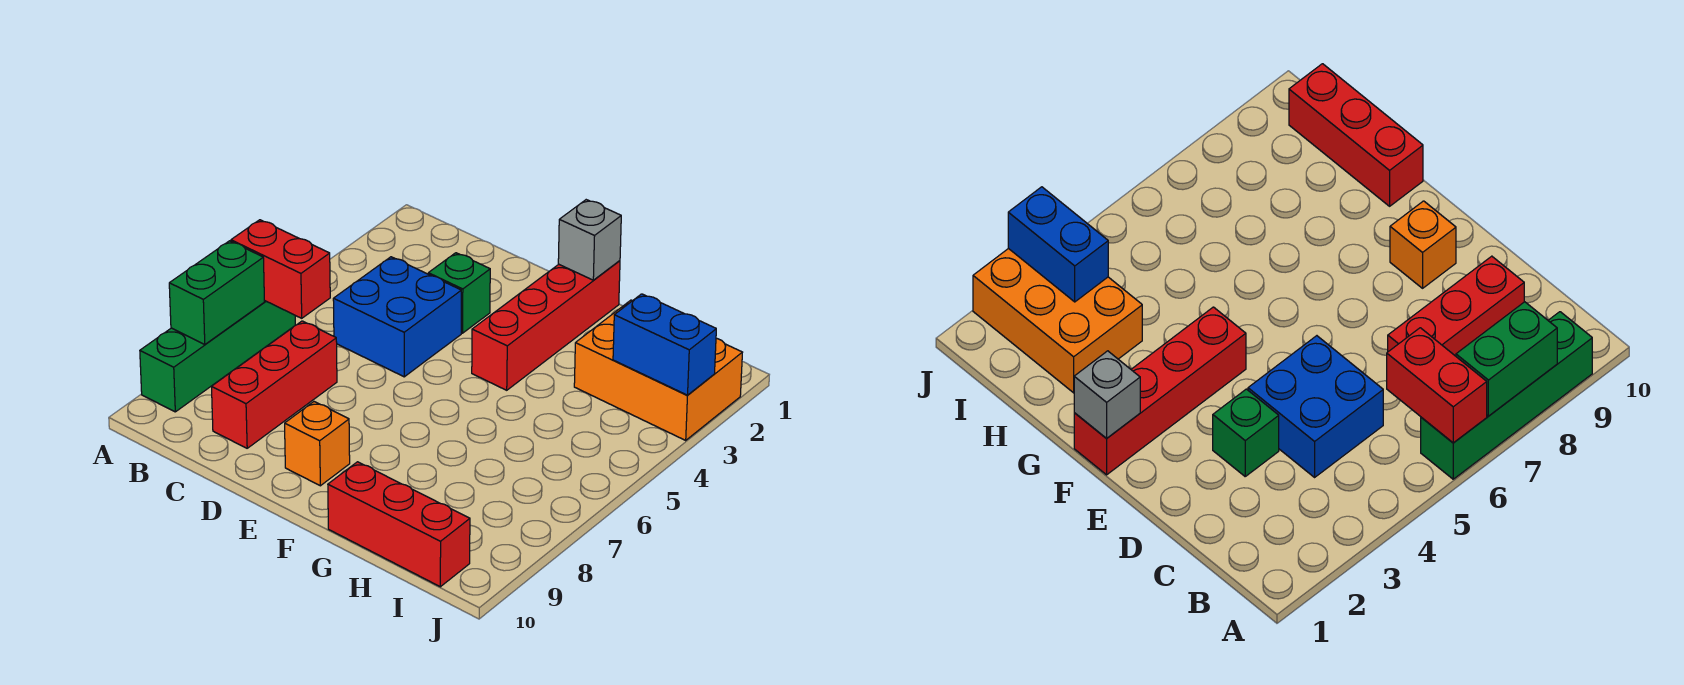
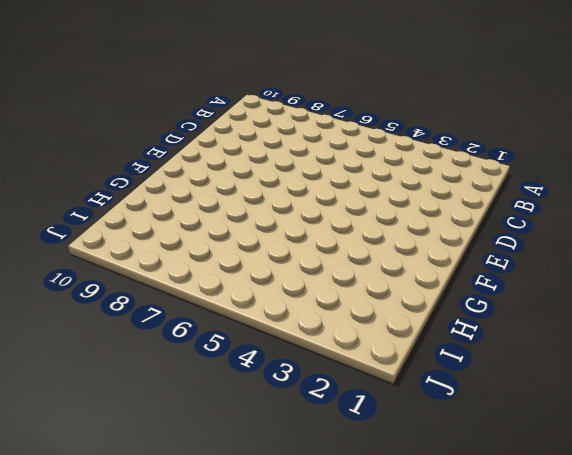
none -> green 1x4 brick [140,300,295,412]
none -> blue 2x2 brick [333,257,461,377]
none -> red 1x3 brick [211,321,337,448]

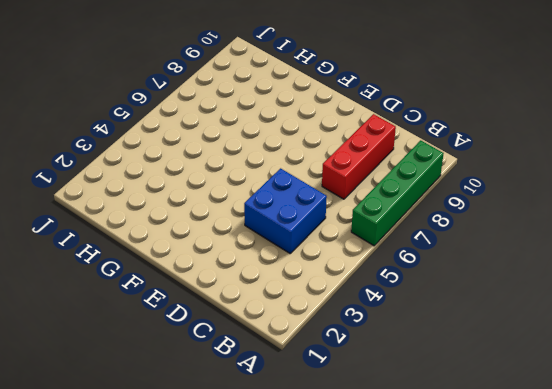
none -> green 1x1 brick [428,253,490,333]
none -> orange 1x1 brick [285,402,350,486]
none -> red 1x4 brick [472,261,620,390]

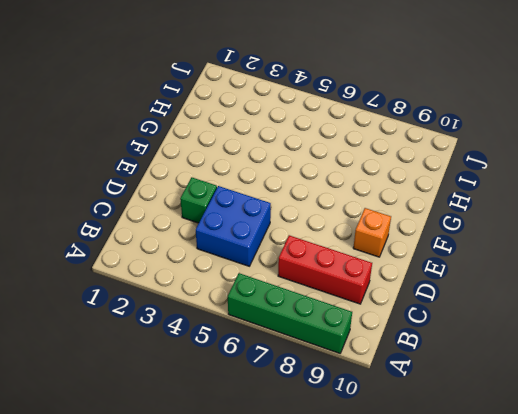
none -> red 1x4 brick [472,261,620,390]
none -> red 1x3 brick [328,462,470,587]
none -> orange 2x3 brick [574,300,743,440]

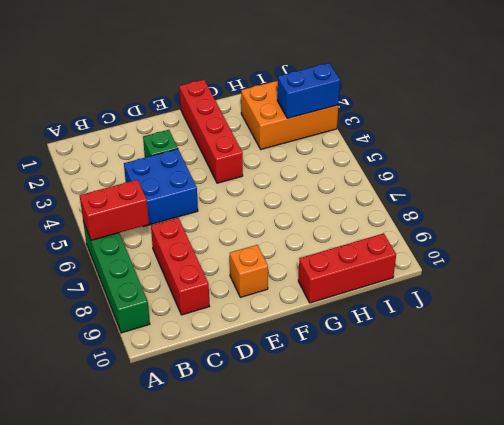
none -> green 1x2 brick [169,241,264,344]
none -> grey 1x1 brick [558,200,621,280]

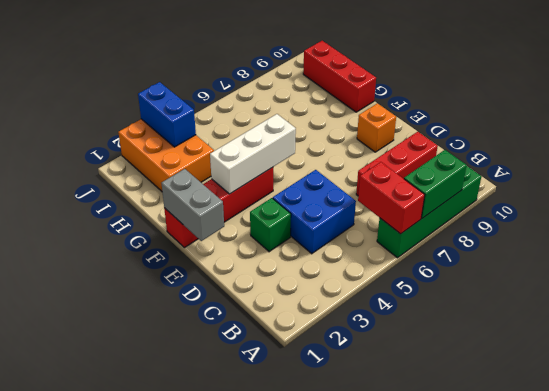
grey 1x2 brick [161,169,224,241] -> grey 1x1 brick [558,200,621,280]
white 1x3 brick [210,114,296,194] -> none

